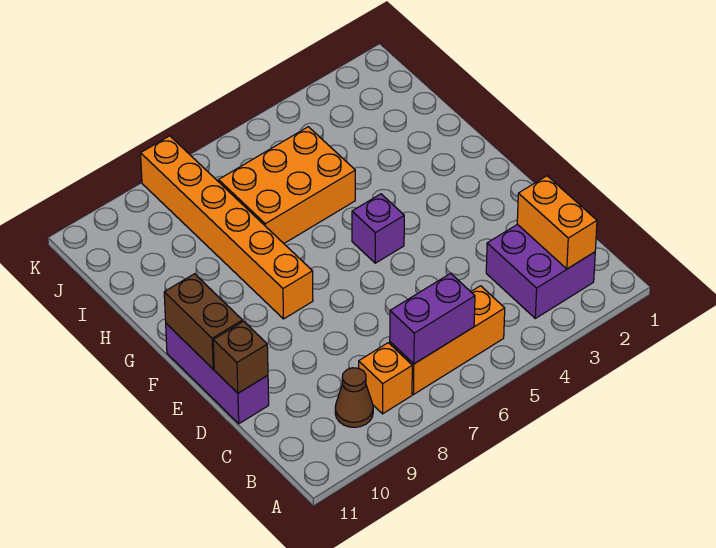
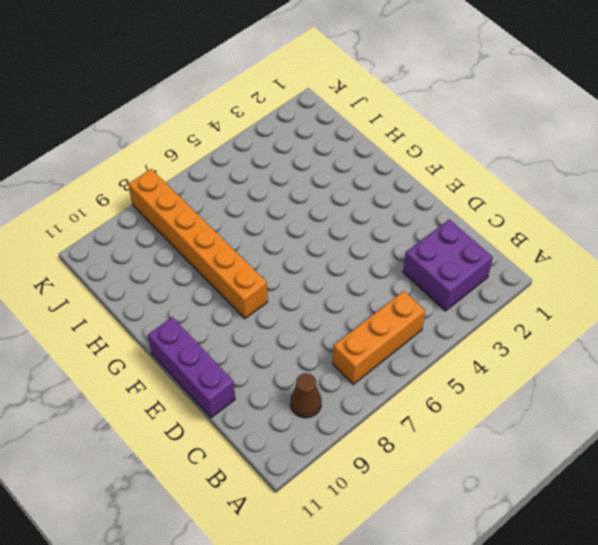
none -> orange 1x1 brick [359,343,412,414]
none -> purple 1x1 brick [352,194,404,263]
none -> orange 2x3 brick [219,127,355,243]

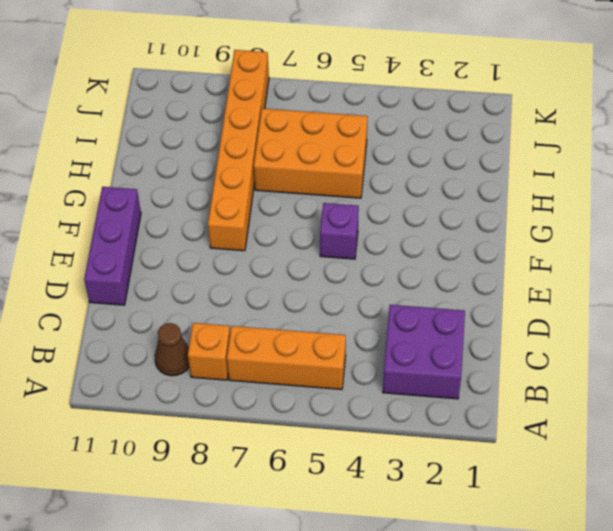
none -> orange 1x2 brick [517,176,597,269]
none -> purple 1x2 brick [390,273,475,364]
none -> brown 1x1 brick [213,321,268,393]

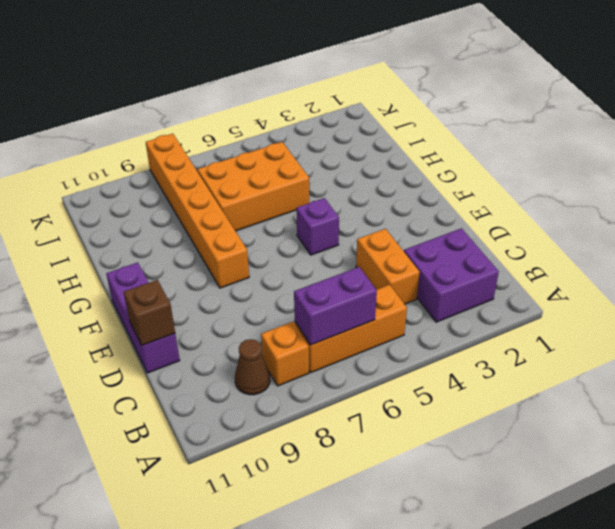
orange 1x2 brick [356,229,420,304] -> orange 1x2 brick moved to [517,176,597,269]
none -> brown 1x2 brick [164,274,243,369]

